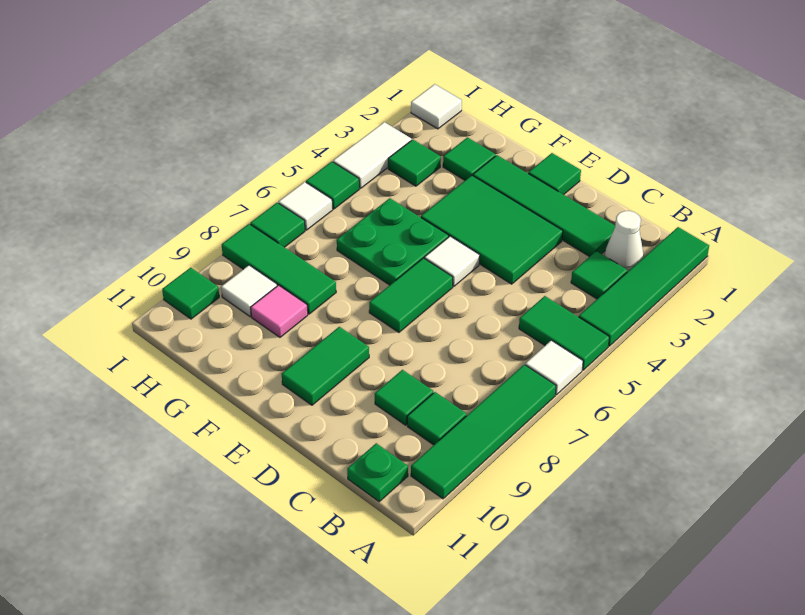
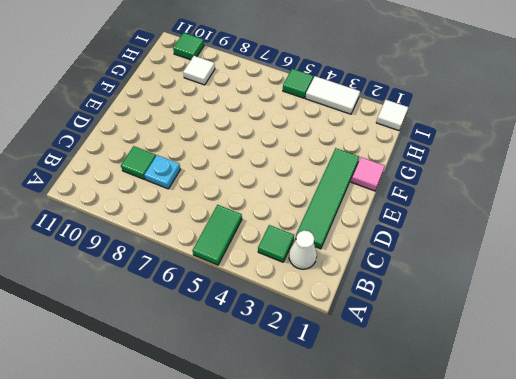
cyan 1x1 plate [144,155,180,189] -> none
pink 1x1 tile [351,157,385,191] -> pink 1x1 tile moved to [251,285,308,337]
none -> green 1x4 tile [579,227,709,346]
none -> white 1x1 tile [525,340,583,395]
none -> green 1x4 tile [411,365,556,499]

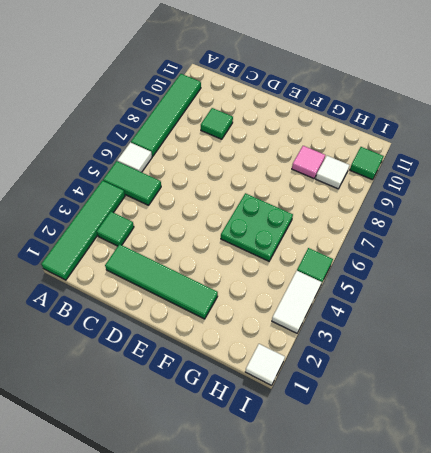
none -> white 1x1 cone [604,211,644,272]
none -> green 1x1 tile [407,392,467,445]
none -> green 1x1 plate [347,443,408,502]

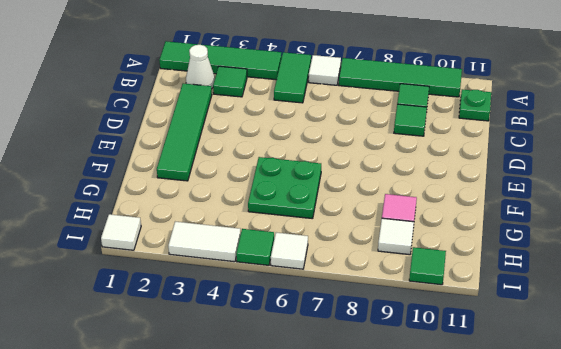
none -> green 2x3 tile [421,175,563,284]
none -> green 1x1 tile [528,153,581,195]
none -> white 1x1 tile [425,236,480,286]

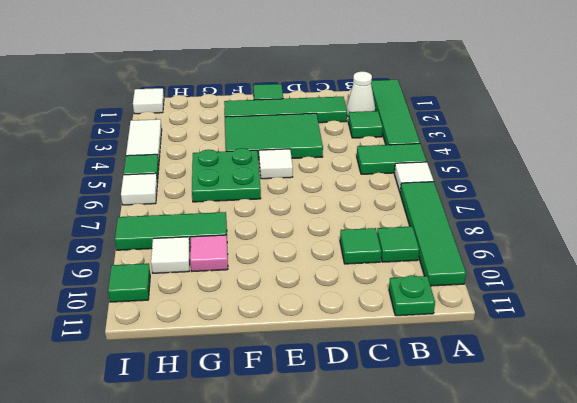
none -> green 1x2 tile [369,258,453,332]
none -> green 1x2 tile [282,327,369,405]
none -> green 1x1 tile [443,137,496,180]

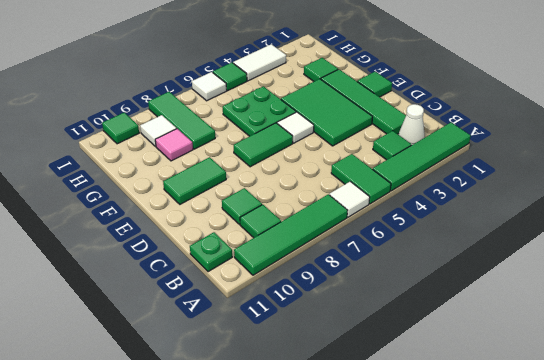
none -> green 1x1 tile [388,140,441,186]
none -> white 1x1 tile [411,84,462,129]
none -> green 1x1 tile [250,203,305,247]

